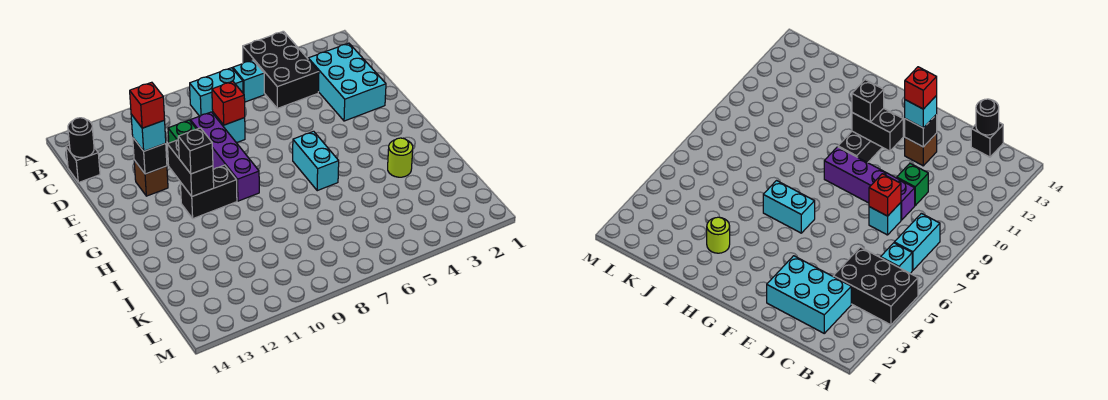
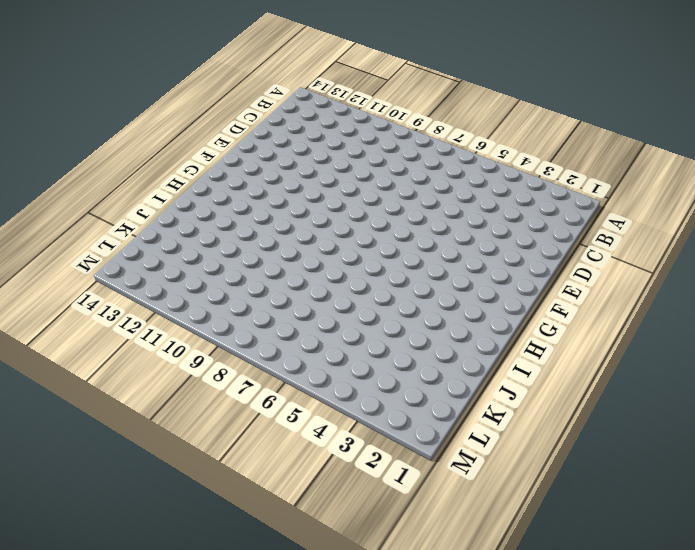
none -> black 2x3 brick [243,31,319,108]
none -> cyan 1x1 brick [233,60,264,102]
none -> cyan 1x2 brick [190,68,243,116]

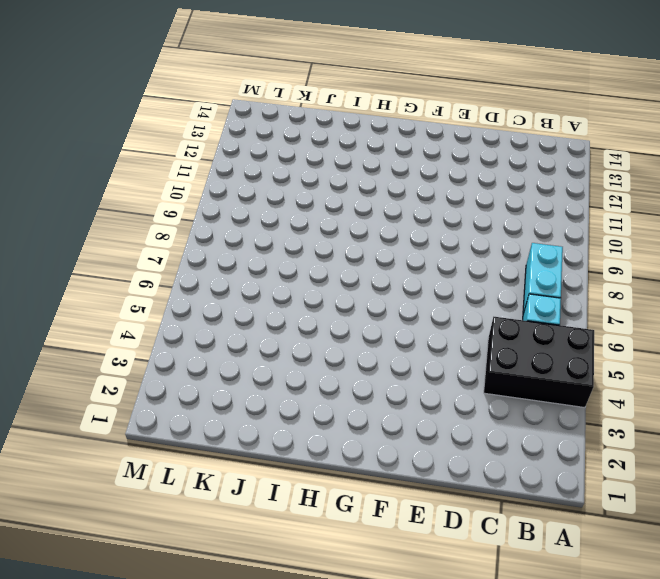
none -> cyan 2x3 brick [308,43,386,121]
none -> black 1x1 brick [66,145,100,183]
none -> cyan 1x1 brick [213,113,245,143]

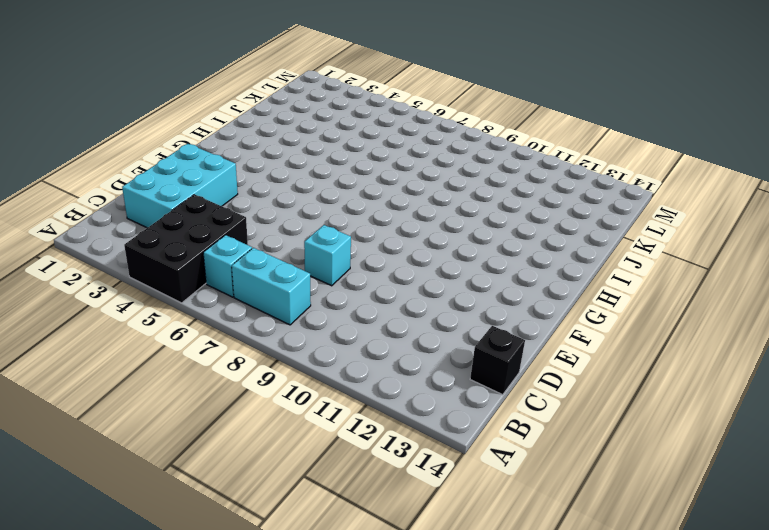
none -> purple 1x4 brick [190,112,259,201]
none -> green 1x1 brick [168,120,196,143]
none -> brown 1x1 brick [134,160,168,196]

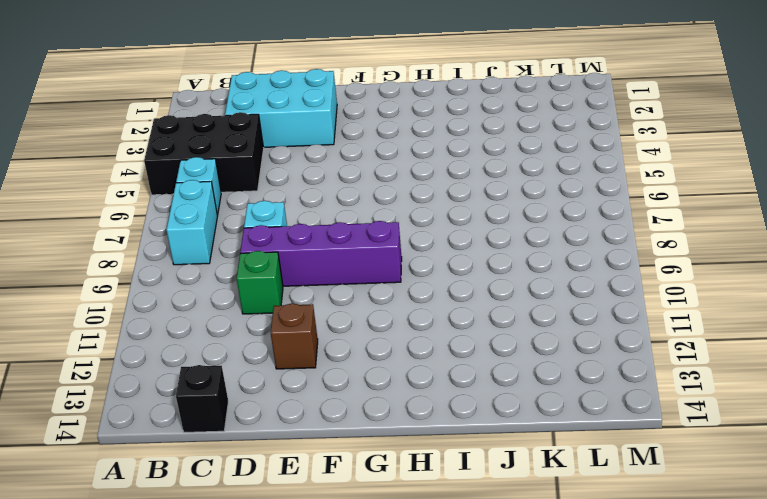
none -> cyan 1x2 brick [293,131,339,191]
none -> black 1x2 brick [180,165,237,219]
none -> lime 1x1 round brick [388,138,413,177]

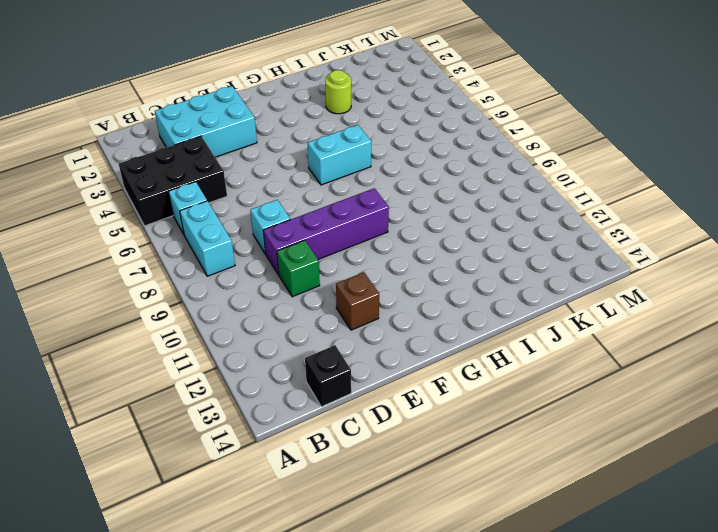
none -> black 1x2 brick [180,165,237,219]
none -> black 1x1 round brick [68,118,94,157]
none -> red 1x1 brick [212,81,245,125]

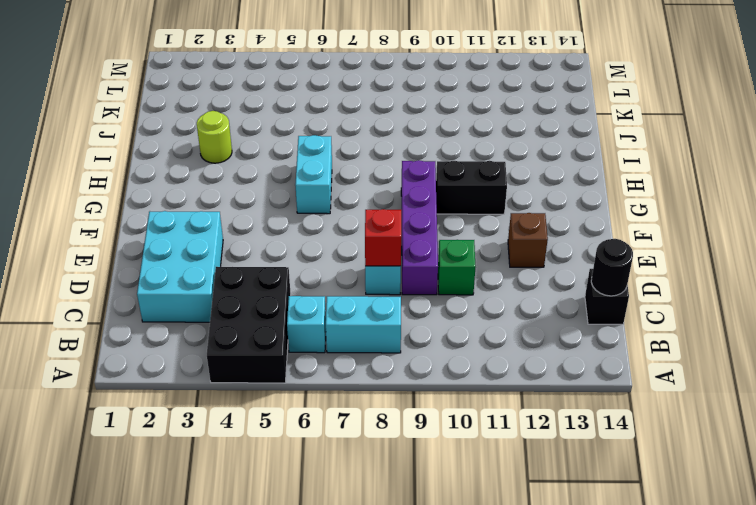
none -> black 1x1 brick [133,138,167,174]
none -> black 1x2 brick [167,140,214,196]
none -> cyan 1x1 brick [131,114,166,151]

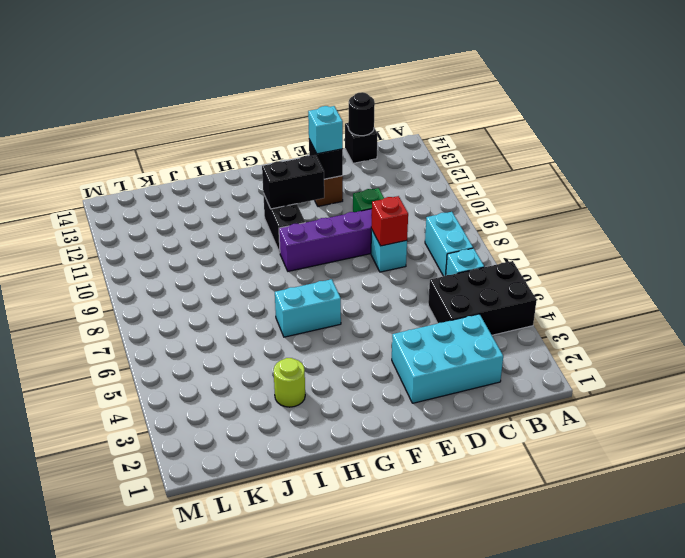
none -> black 1x1 brick [178,128,213,174]
none -> red 1x1 brick [130,82,165,128]

